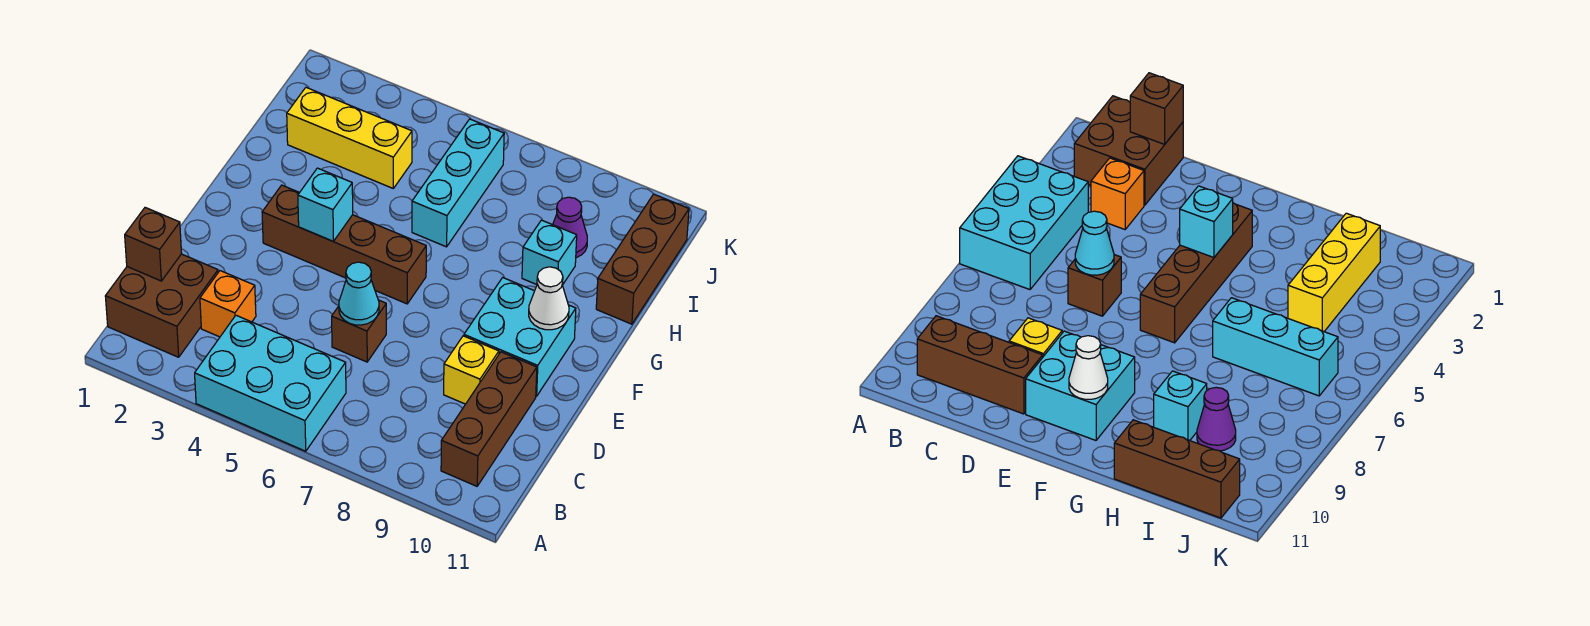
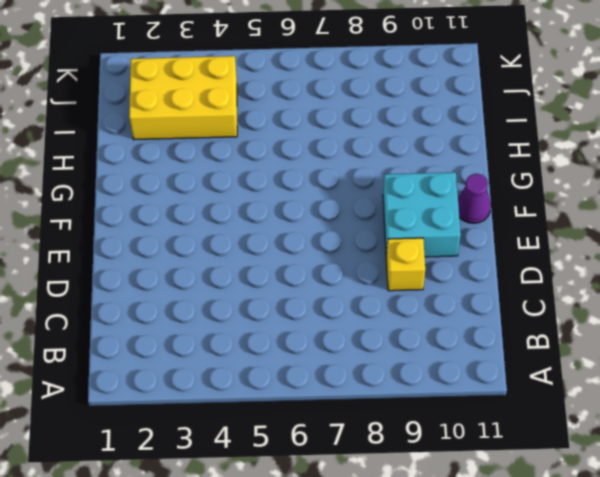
purple 1x1 cone [458,174,491,223] -> purple 1x1 cone moved to [553,197,587,258]
yellow 2x3 brick [129,56,237,140] -> yellow 1x3 brick [287,88,412,188]
none -> cyan 2x3 brick [195,315,346,451]
none -> brown 2x2 brick [105,254,218,357]
none -> brown 1x3 brick [441,352,537,486]

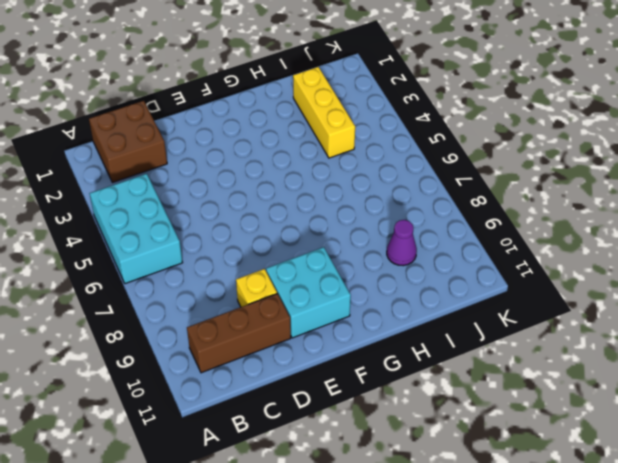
none -> orange 1x1 brick [200,271,256,337]
none -> brown 1x1 brick [332,300,386,362]
none -> brown 1x4 brick [262,185,426,304]

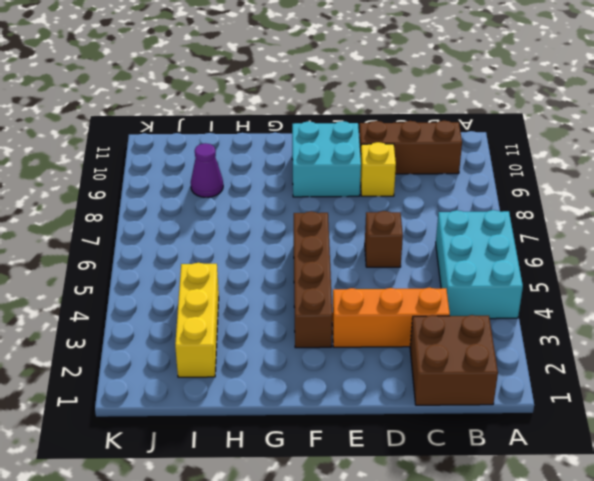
orange 1x3 brick [332,288,450,347] -> orange 1x1 brick [200,271,256,337]
none -> cyan 1x3 brick [412,119,504,247]
none -> cyan 1x1 brick [522,220,577,285]
none -> brown 1x3 brick [596,194,689,324]

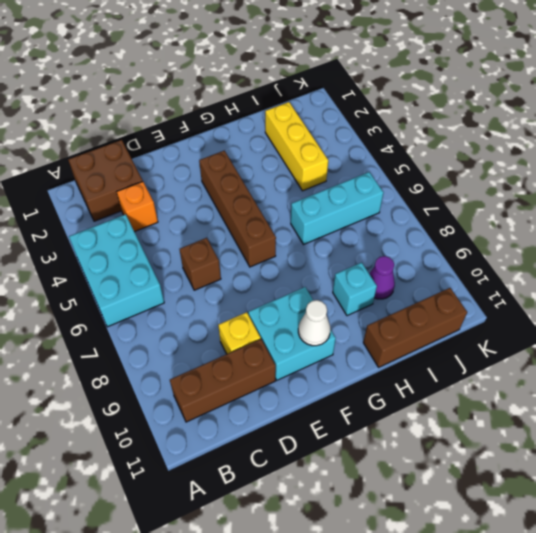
none -> brown 1x1 brick [125,208,182,281]
none -> cyan 1x1 cone [339,262,379,325]
none -> cyan 1x1 brick [298,168,353,241]

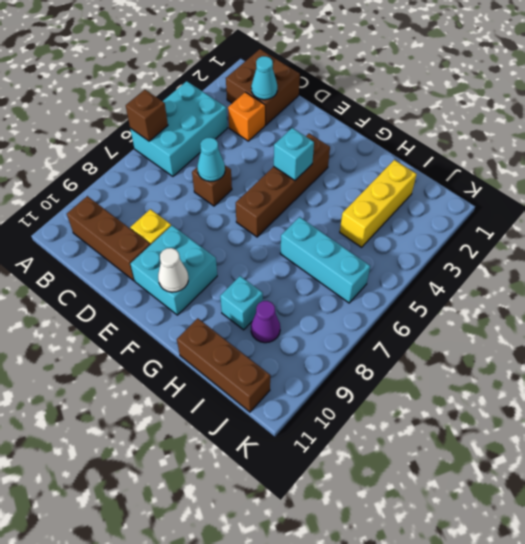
brown 1x1 brick [126,90,168,141] -> brown 1x1 brick moved to [125,208,182,281]
cyan 1x1 cone [251,56,277,100] -> none

